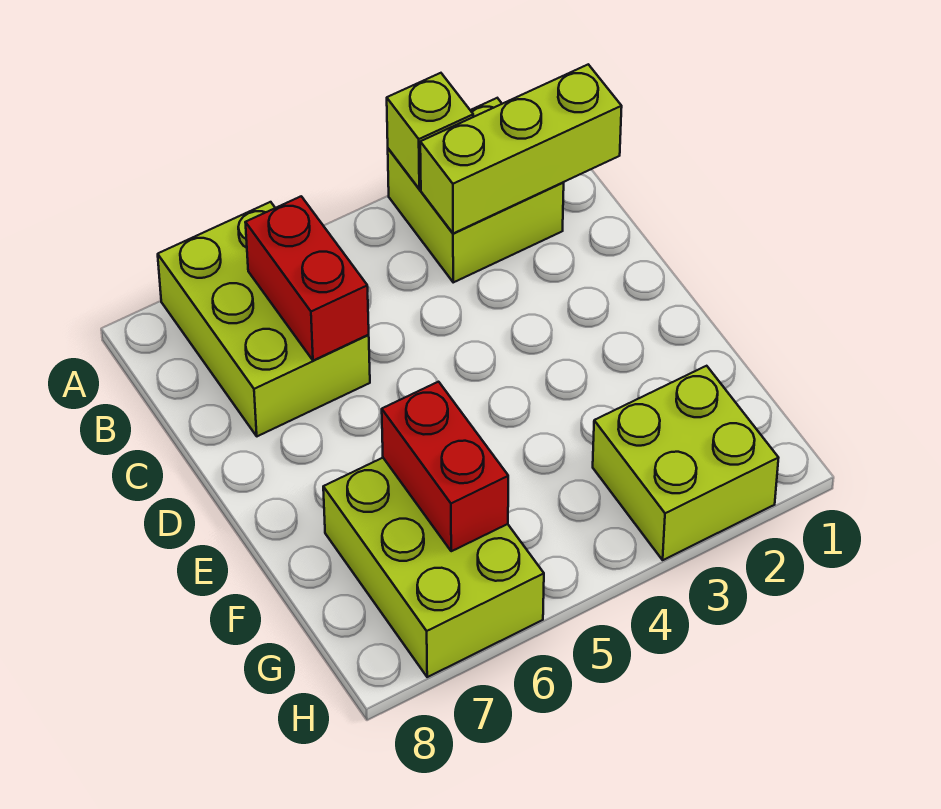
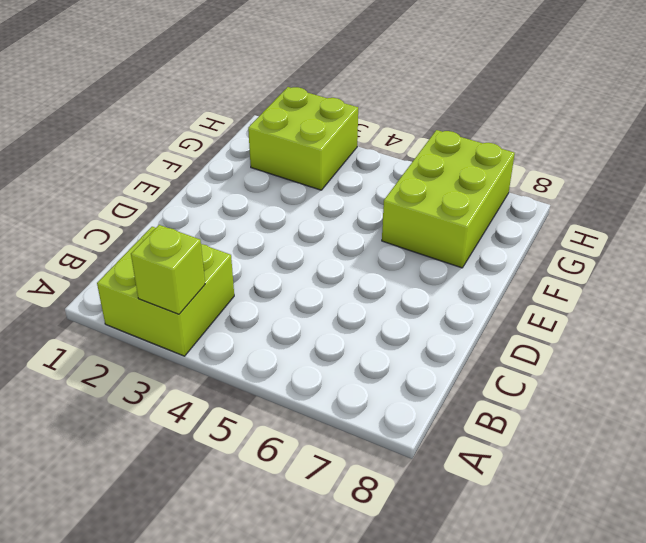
none -> lime 2x3 brick [158,202,370,436]
none -> lime 1x3 brick [420,64,622,233]

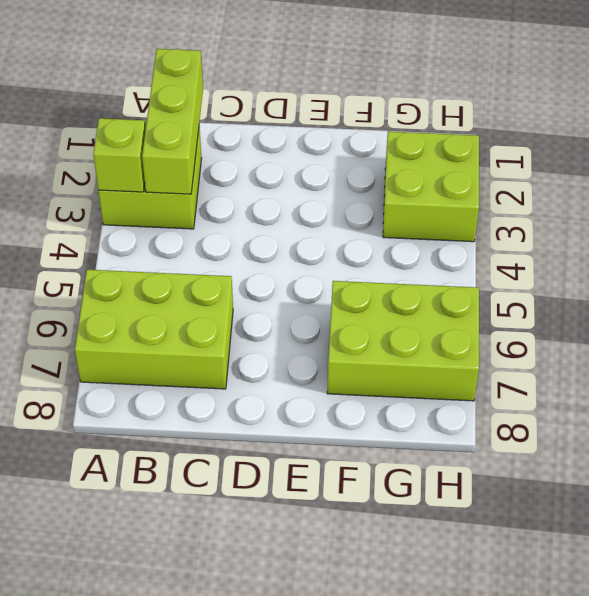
none -> red 1x2 brick [245,196,369,361]
none -> red 1x2 brick [382,382,508,551]

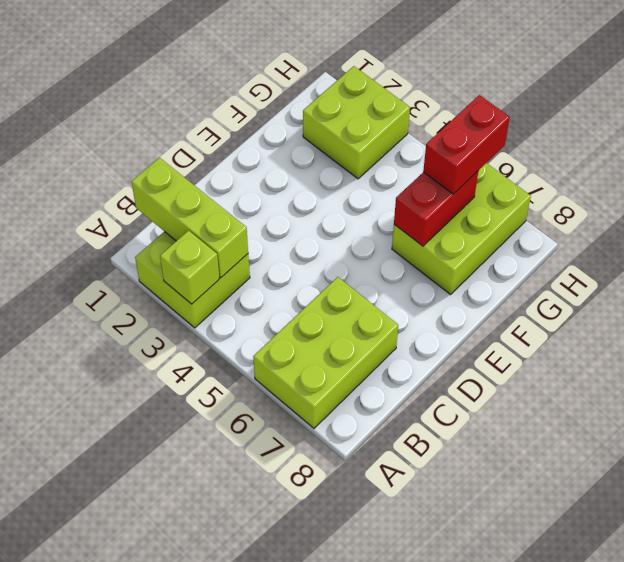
red 1x2 brick [423,95,510,194] -> red 1x2 brick moved to [245,196,369,361]

